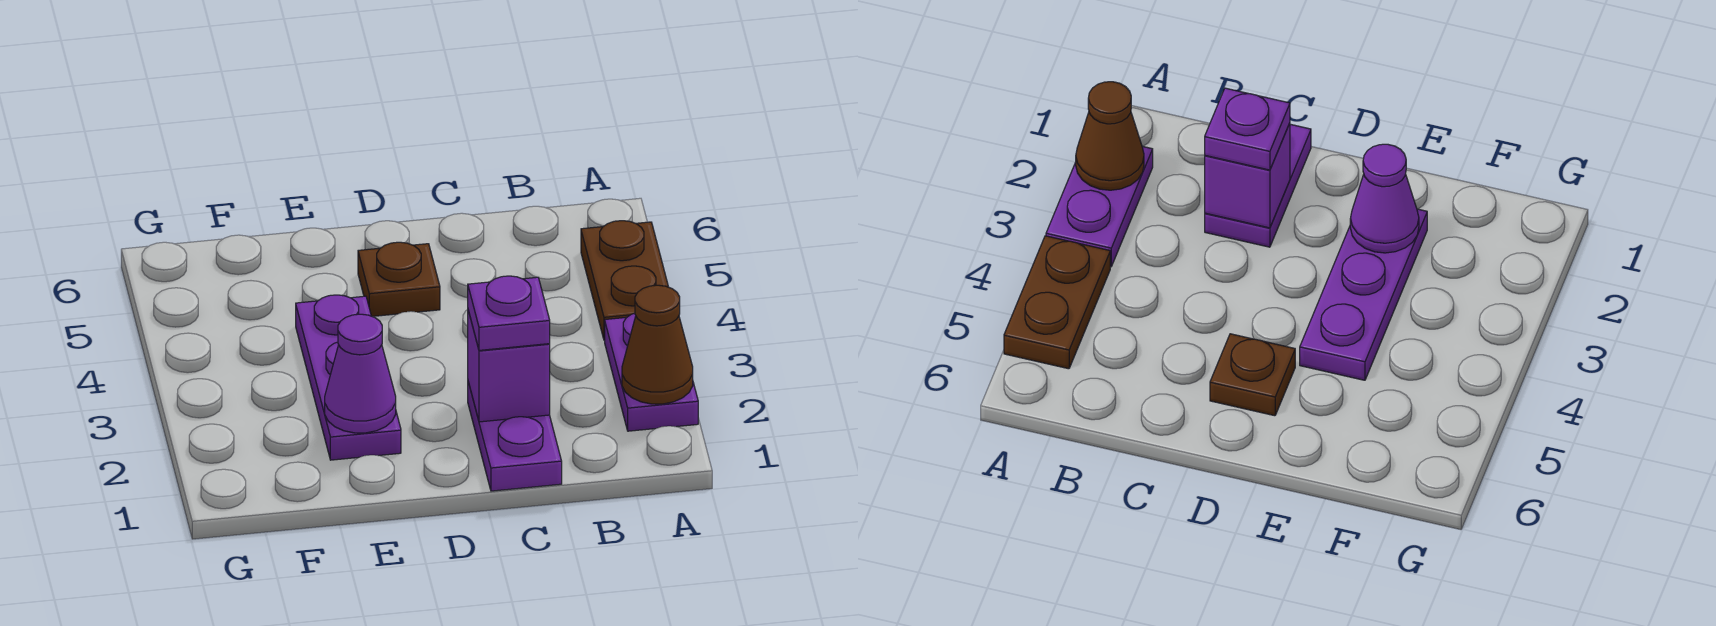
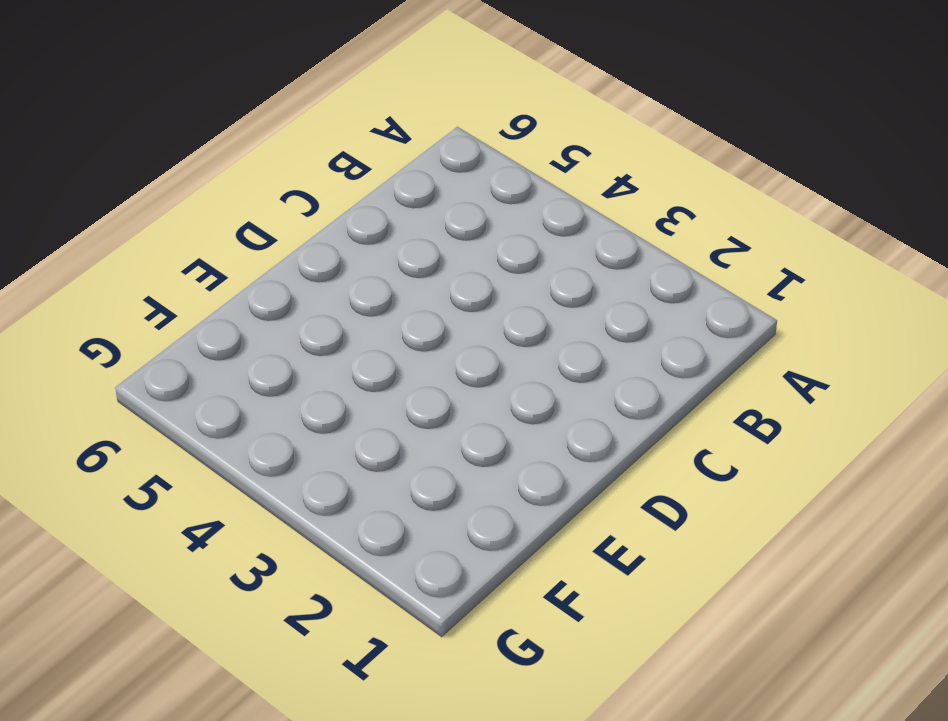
none -> purple 1x2 plate [605,313,698,431]
none -> brown 1x2 plate [581,221,668,340]

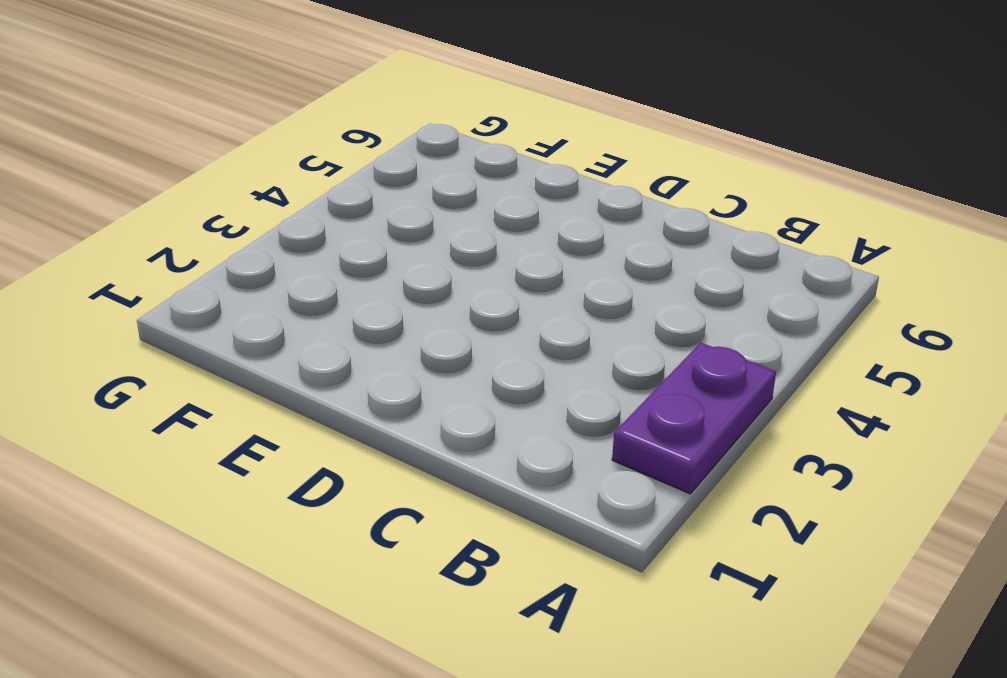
none -> brown 1x2 plate [581,221,668,340]
none -> purple 1x2 plate [468,382,562,491]

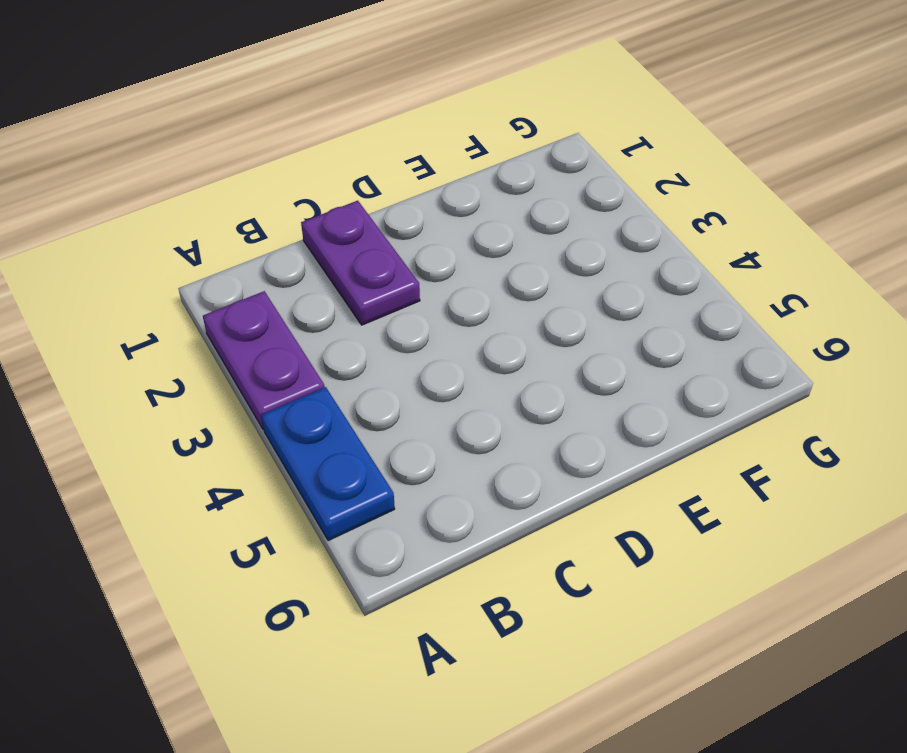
blue 1x2 plate [261,387,395,541] -> brown 1x2 plate [581,221,668,340]
none -> brown 1x1 plate [358,242,440,316]
none -> purple 1x3 plate [296,295,401,460]

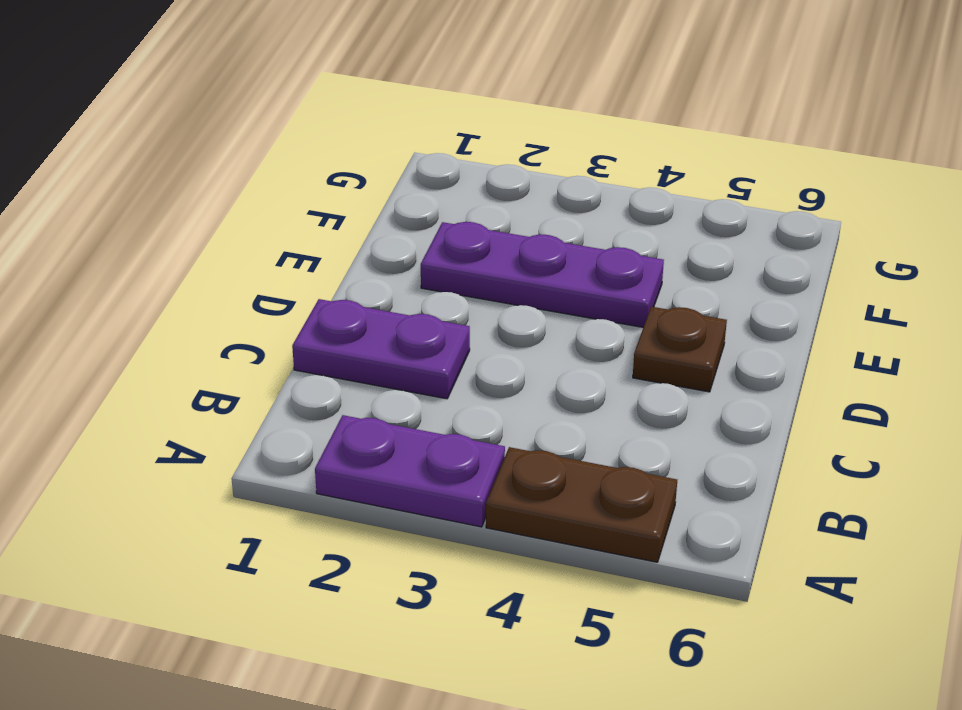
none -> brown 1x1 cone [622,285,693,404]
none -> purple 1x1 brick [468,310,550,422]

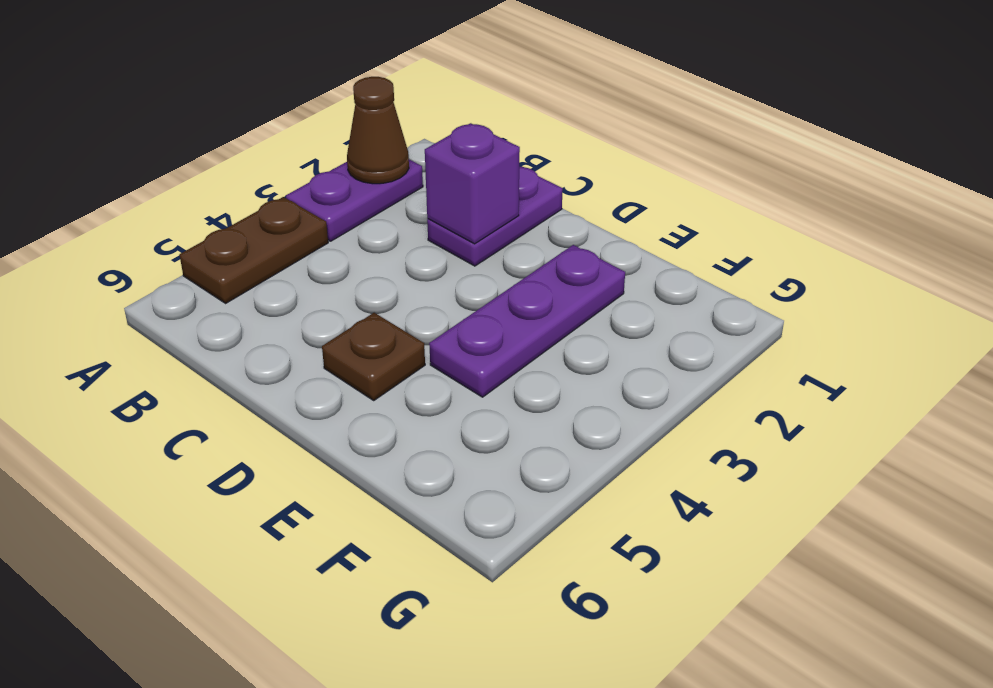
none -> purple 1x1 cone [325,314,396,433]
none -> purple 1x1 plate [468,276,550,350]

